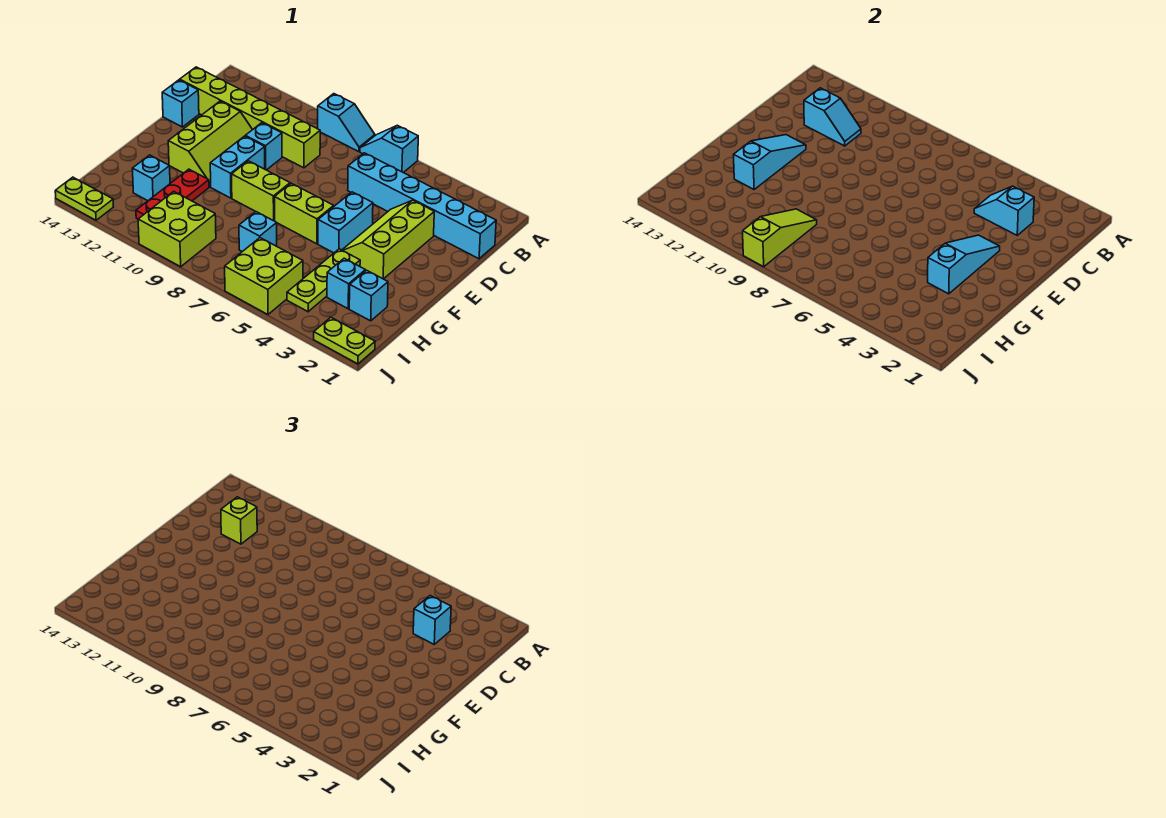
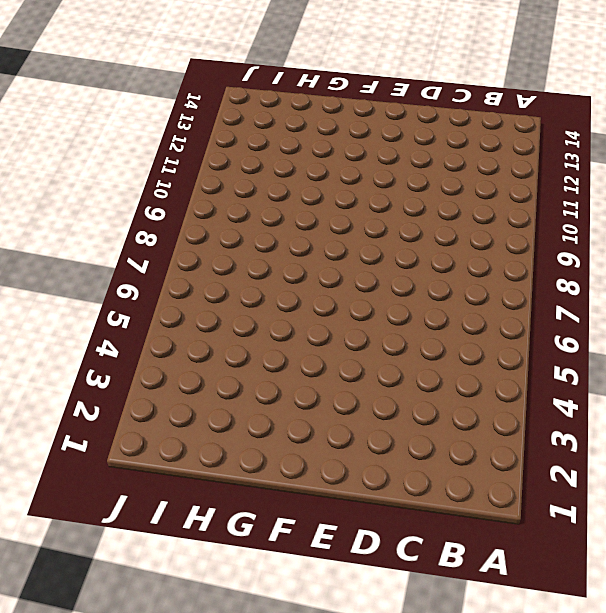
none -> cyan 1x2 slope [360,125,418,173]
none -> cyan 1x2 slope [318,94,375,152]
none -> cyan 1x6 brick [348,153,496,259]

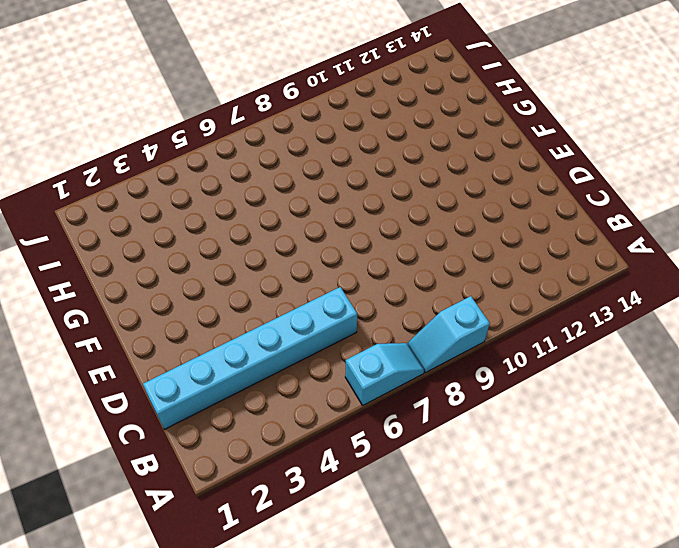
none -> lime 1x6 brick [180,67,320,168]
none -> lime 2x3 slope [342,200,434,279]
none -> cyan 1x1 brick [245,123,282,170]

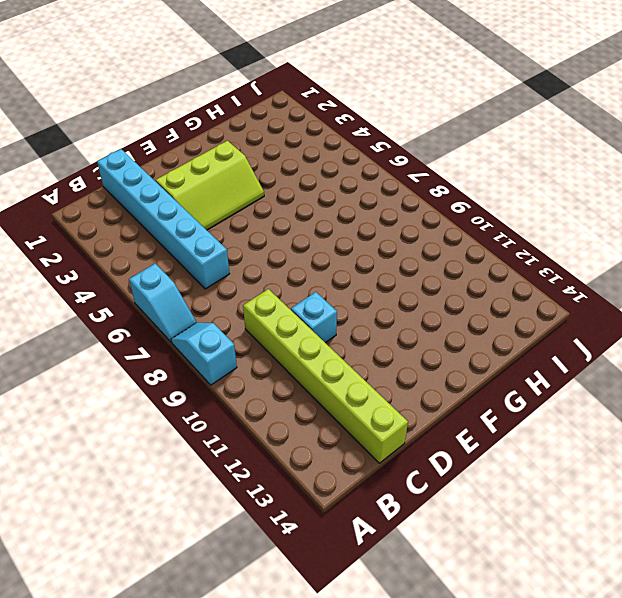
none -> lime 2x3 slope [168,101,252,187]
none -> cyan 1x1 brick [162,80,199,127]
none -> cyan 1x2 brick [318,192,373,253]

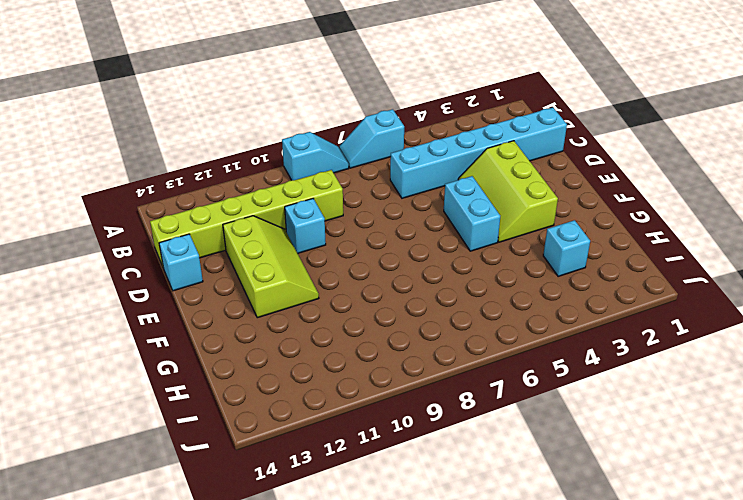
none -> cyan 1x2 brick [210,136,265,198]
none -> lime 1x2 brick [275,183,334,244]
none -> lime 1x2 brick [232,161,290,221]

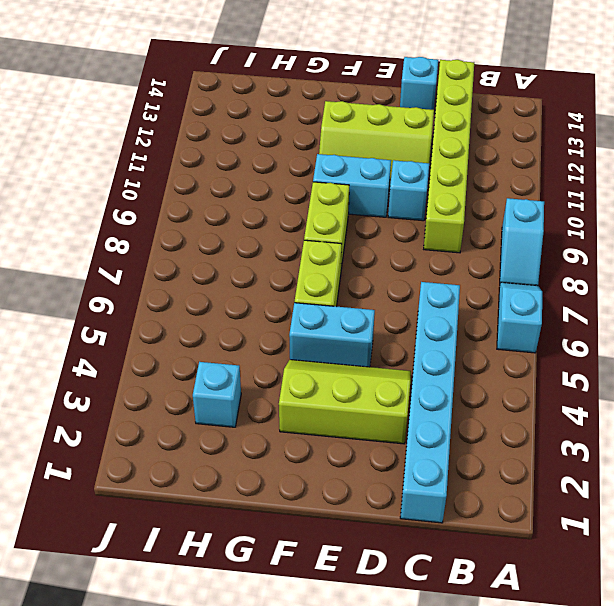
none -> lime 1x3 plate [287,249,360,312]
none -> red 1x3 plate [136,169,209,219]
none -> cyan 1x1 brick [349,270,388,321]

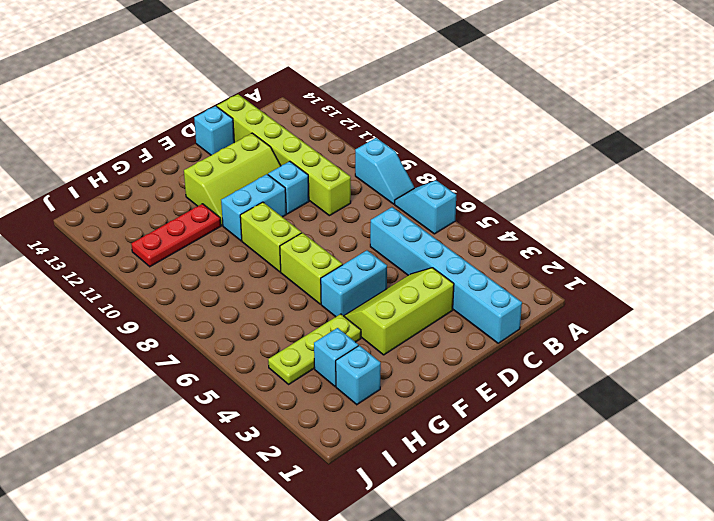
none -> cyan 1x1 brick [239,212,277,252]
none -> cyan 1x1 brick [132,155,170,201]
none -> lime 2x2 brick [225,238,303,315]

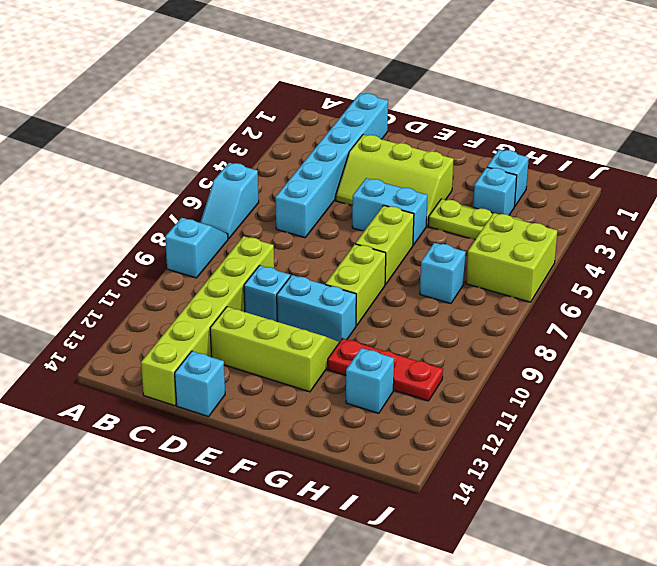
none -> lime 2x2 brick [138,191,216,267]
none -> lime 1x2 plate [314,317,375,364]
none -> lime 1x2 plate [55,177,114,220]

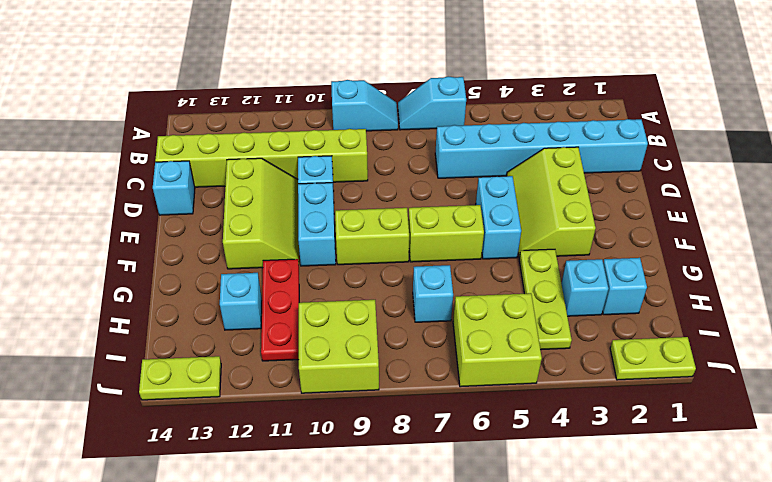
none -> cyan 1x2 slope [974,186,1034,235]
none -> cyan 1x2 slope [804,88,861,146]
none -> cyan 1x3 slope [928,235,1000,294]

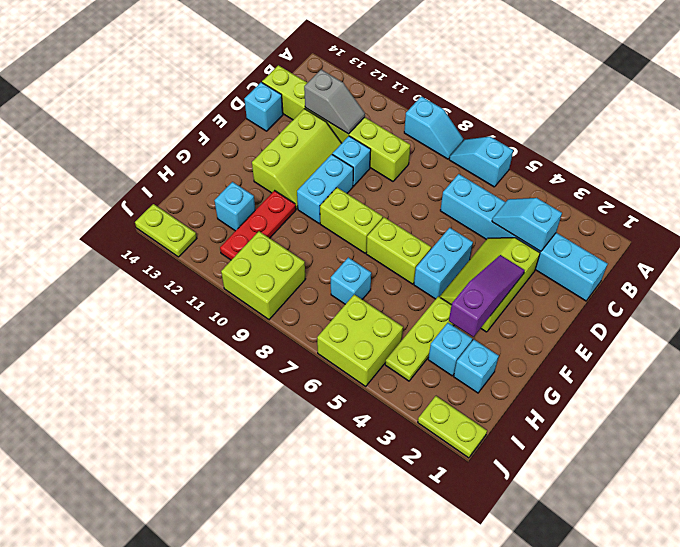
grey 1x2 slope [304,70,365,134] -> cyan 1x2 slope [804,88,861,146]
purple 1x3 slope [449,255,525,337] -> cyan 1x3 slope [928,235,1000,294]
none -> cyan 1x3 slope [733,135,806,190]
none -> lime 1x3 slope [743,209,817,267]
none -> cyan 1x1 brick [413,596,451,644]

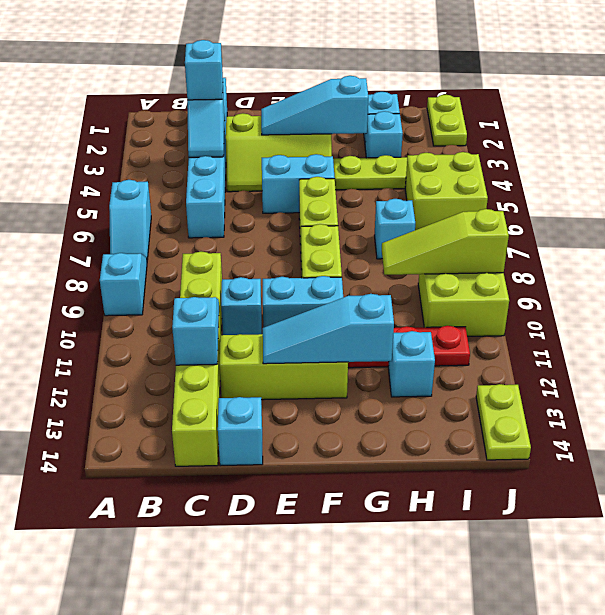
none -> lime 1x1 brick [221,497,257,544]

